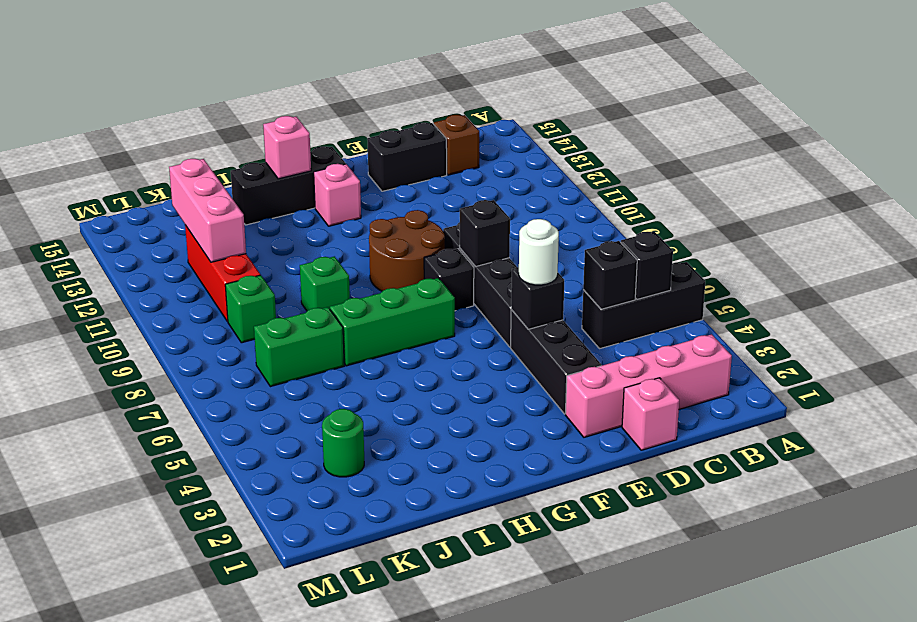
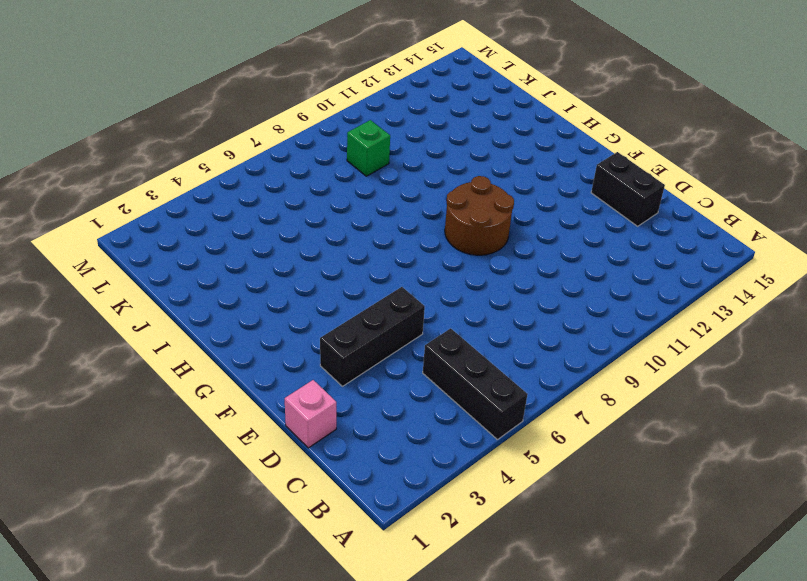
none -> pink 1x4 brick [565,334,732,437]
none -> brown 1x1 brick [434,115,479,175]
none -> black 1x4 brick [443,222,517,347]

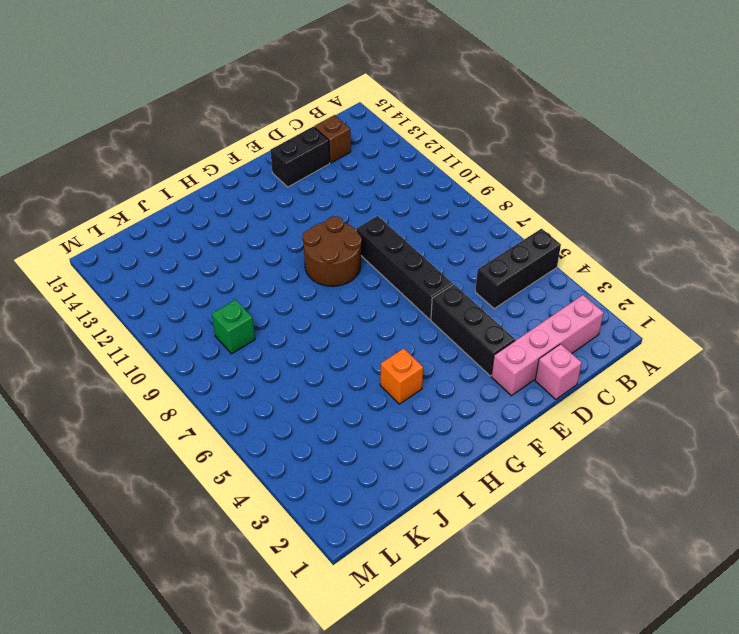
orange 1x1 brick [380,348,423,404] -> none
none -> black 1x1 brick [424,249,474,311]
none -> green 1x3 brick [330,278,455,366]
none -> pink 1x1 brick [314,164,361,226]

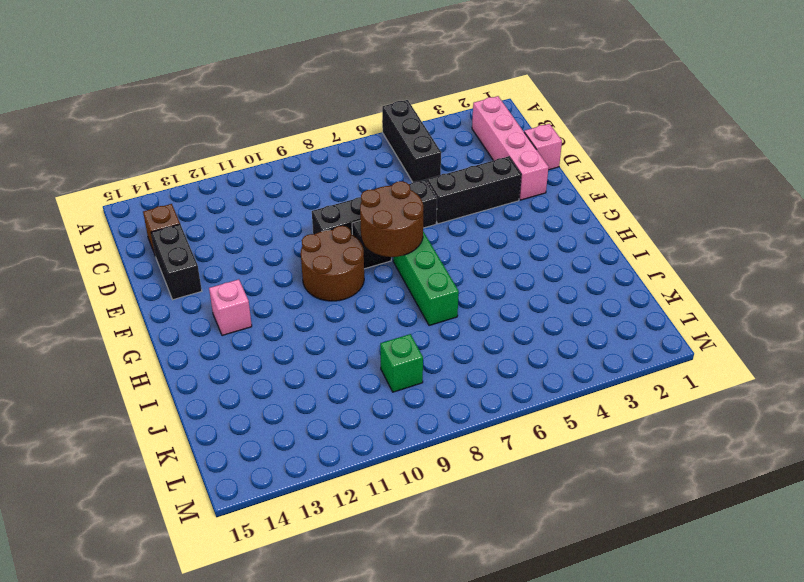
brown 2x2 round brick [360,181,423,257] -> none
none -> black 1x3 brick [231,146,346,225]
none -> green 1x1 brick [300,256,350,311]
none -> green 1x2 brick [254,307,344,387]

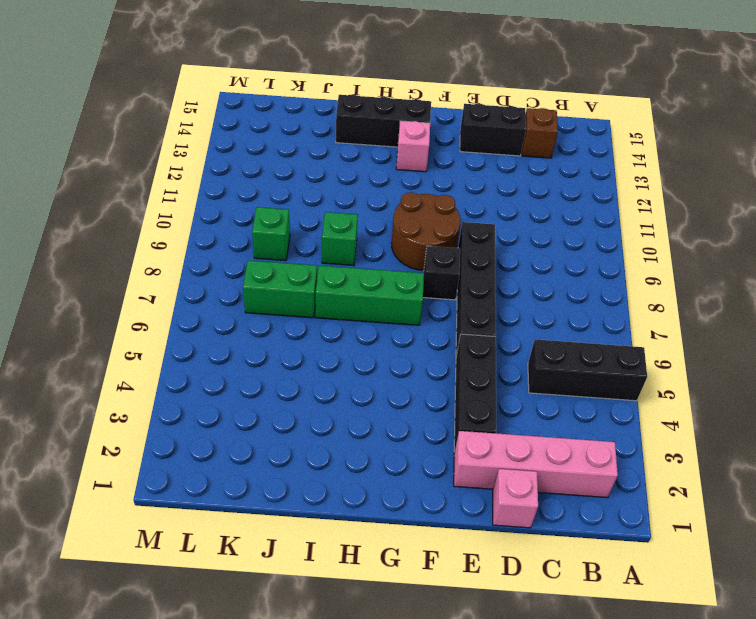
none -> green 1x1 round brick [322,409,364,477]
none -> red 1x3 brick [185,225,260,322]
none -> black 1x1 brick [621,232,673,300]

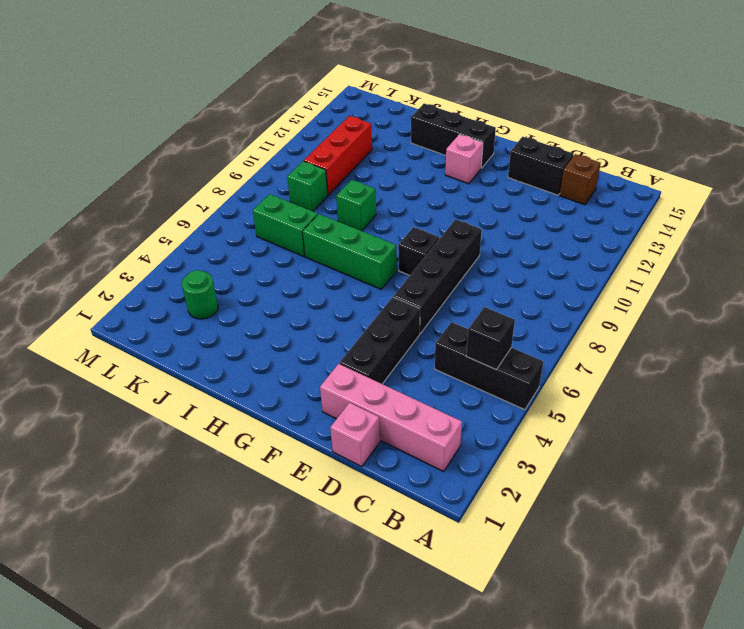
none -> brown 2x2 round brick [369,210,445,291]
none -> black 1x1 brick [583,241,637,309]
none -> black 1x1 brick [511,267,564,329]

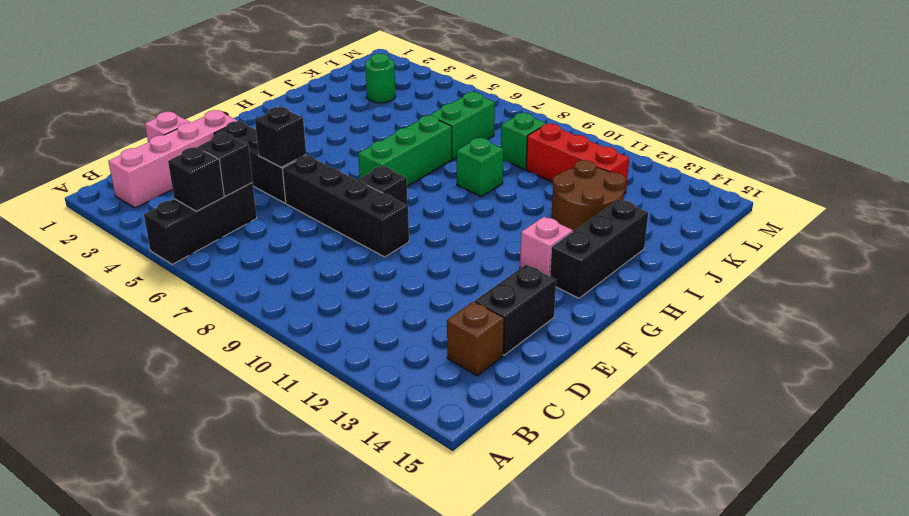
brown 2x2 round brick [551,160,626,231] -> brown 2x2 round brick moved to [369,210,445,291]
none -> black 1x1 brick [460,200,510,266]
none -> pink 1x1 brick [263,116,311,179]
none -> pink 1x3 brick [169,159,246,262]

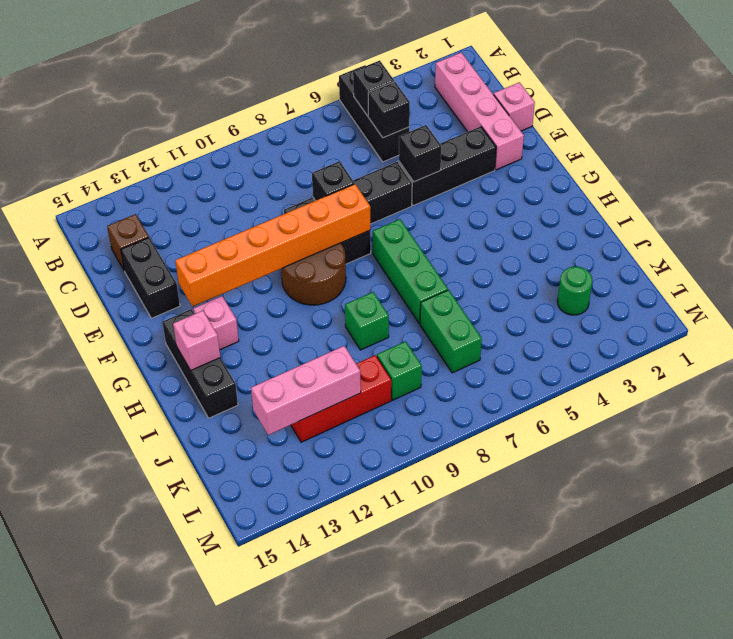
orange 1x6 brick [175,184,370,307] -> none
none -> white 1x1 round brick [519,219,559,285]

